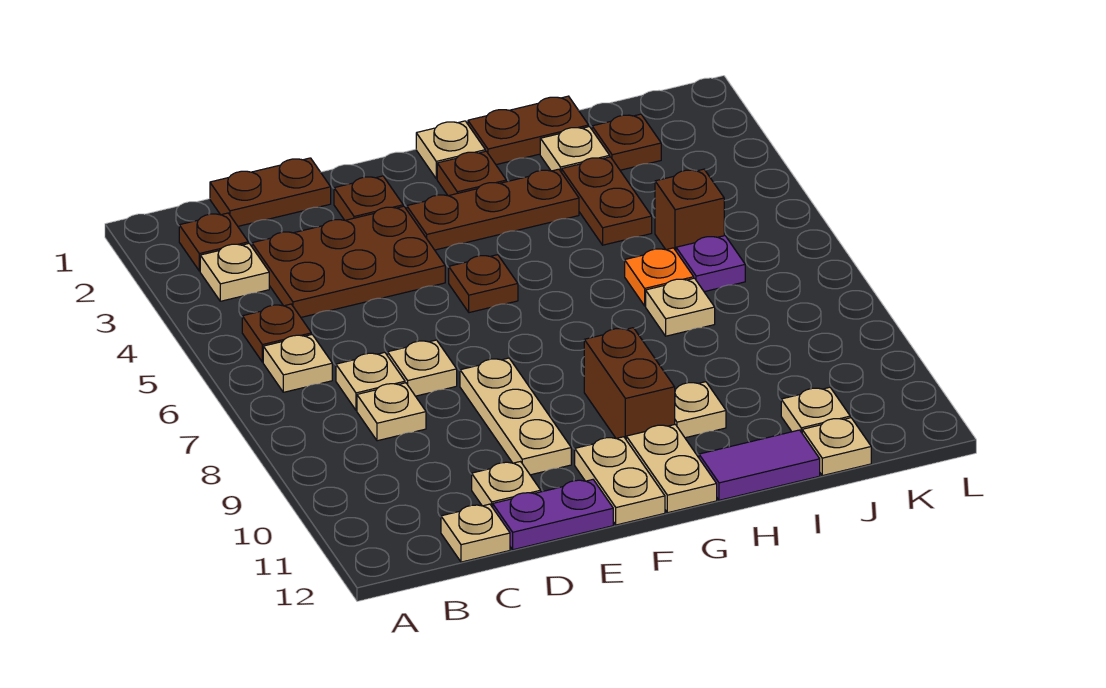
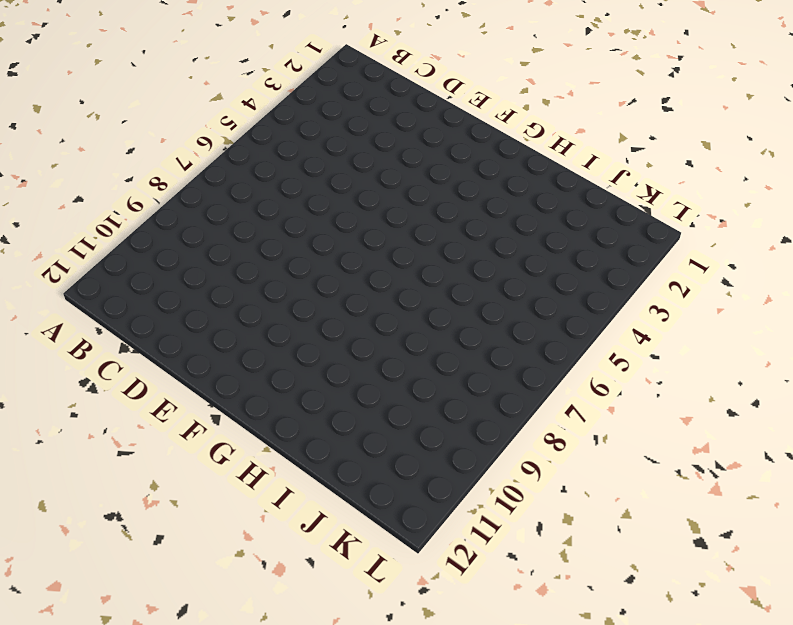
none -> brown 1x1 plate [179,213,248,271]
none -> tan 1x1 plate [200,243,269,301]
none -> brown 1x1 plate [242,304,311,362]
none -> tan 1x1 plate [263,335,332,392]

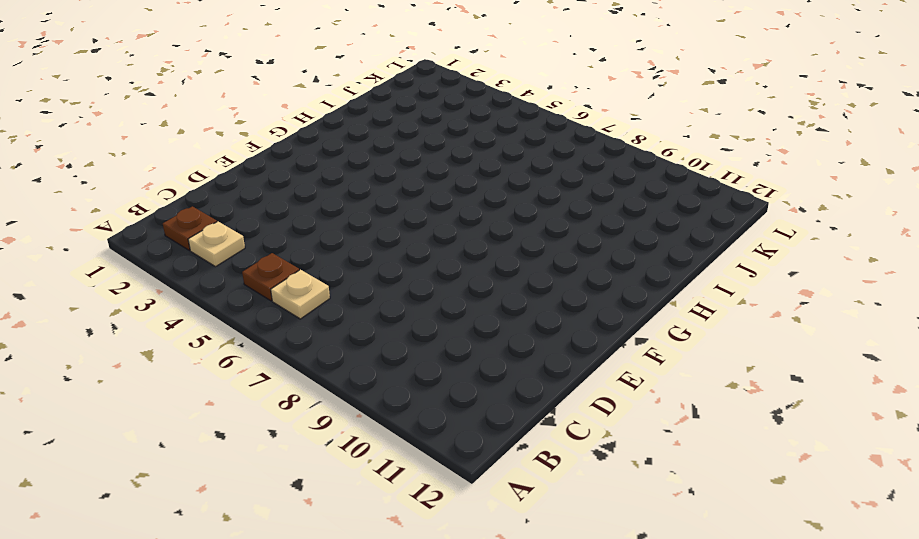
none -> brown 1x2 plate [210,158,331,226]
none -> brown 2x3 plate [252,206,445,317]
none -> tan 1x1 plate [336,352,405,410]
none -> tan 1x1 plate [357,383,426,441]

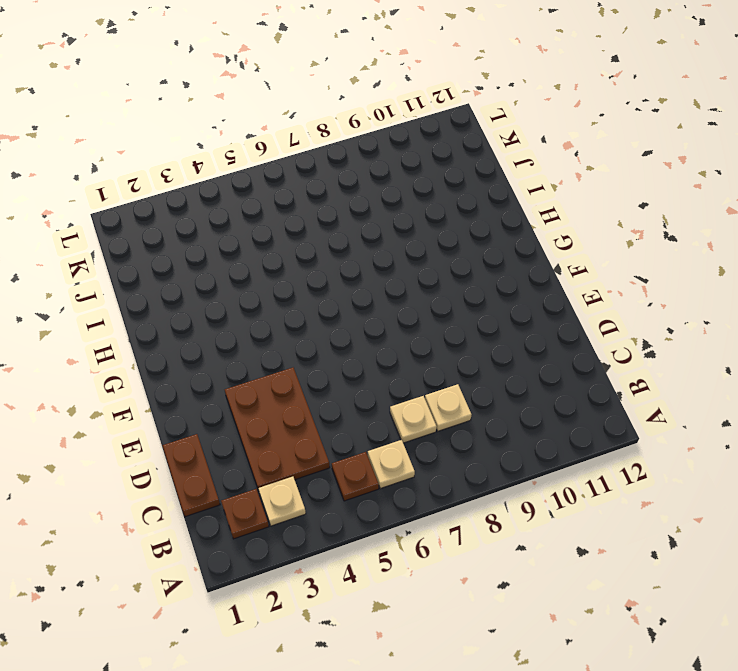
none -> tan 1x1 plate [441,504,510,562]
none -> tan 1x1 plate [388,340,457,396]
none -> tan 1x1 plate [472,462,541,507]
none -> purple 1x2 plate [493,480,613,550]

